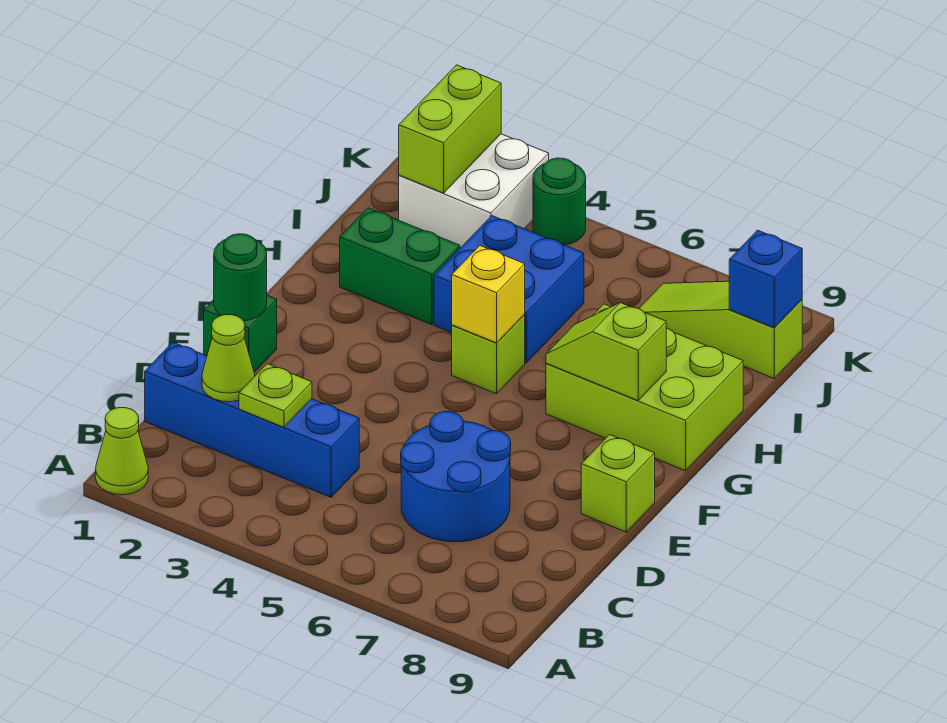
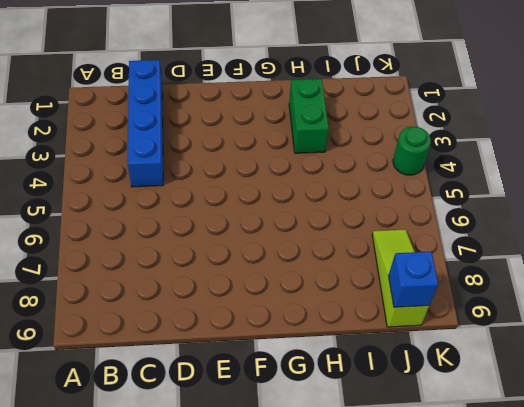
none -> lime 1x1 cone [95,408,148,495]
none -> blue 2x2 round brick [401,412,511,542]
none -> green 1x1 brick [204,295,277,372]

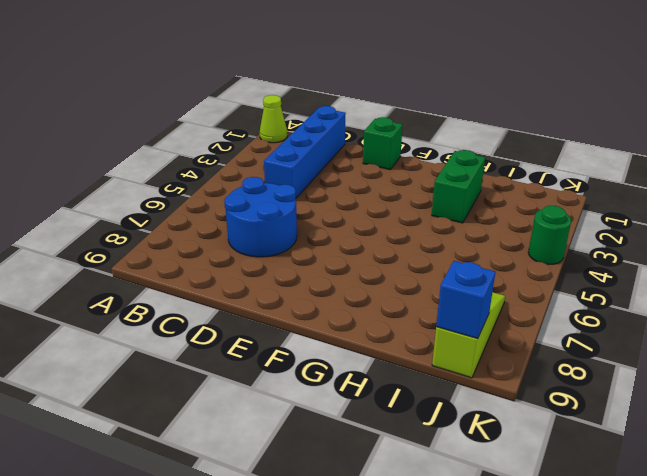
none -> lime 1x1 brick [581,435,655,532]
none -> lime 1x1 brick [452,315,525,394]
none -> lime 2x3 brick [546,304,743,471]

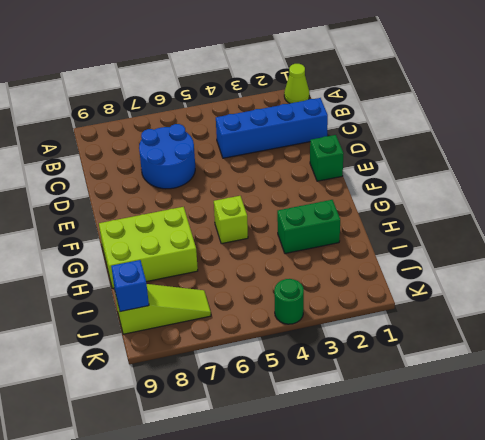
none -> lime 1x1 brick [581,435,655,532]
none -> blue 2x2 brick [434,216,584,363]
none -> white 2x2 brick [399,134,549,248]

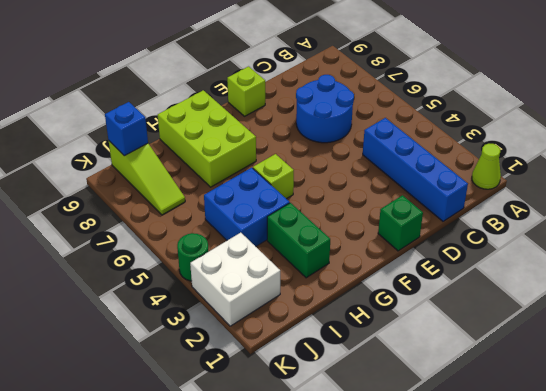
none -> lime 1x1 cone [202,315,255,402]
none -> lime 1x1 plate [239,364,312,427]
none -> green 1x1 round brick [214,234,267,321]

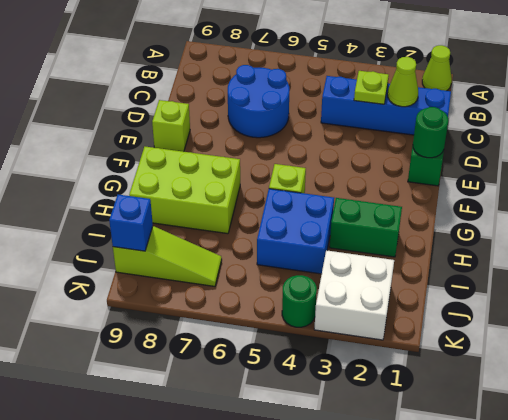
none -> yellow 1x1 brick [452,246,525,343]
none -> lime 1x2 slope [546,303,666,401]
none -> lime 1x2 brick [399,65,501,193]

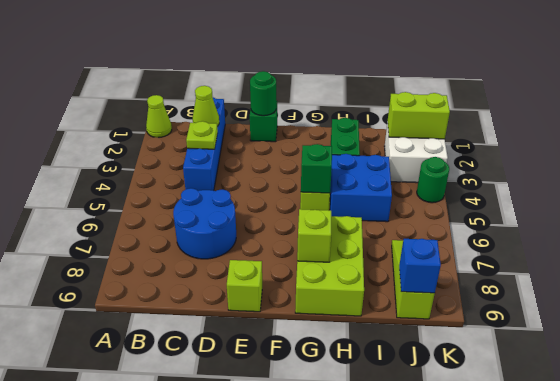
green 1x1 brick [301,144,332,193] -> yellow 1x1 brick [452,246,525,343]

